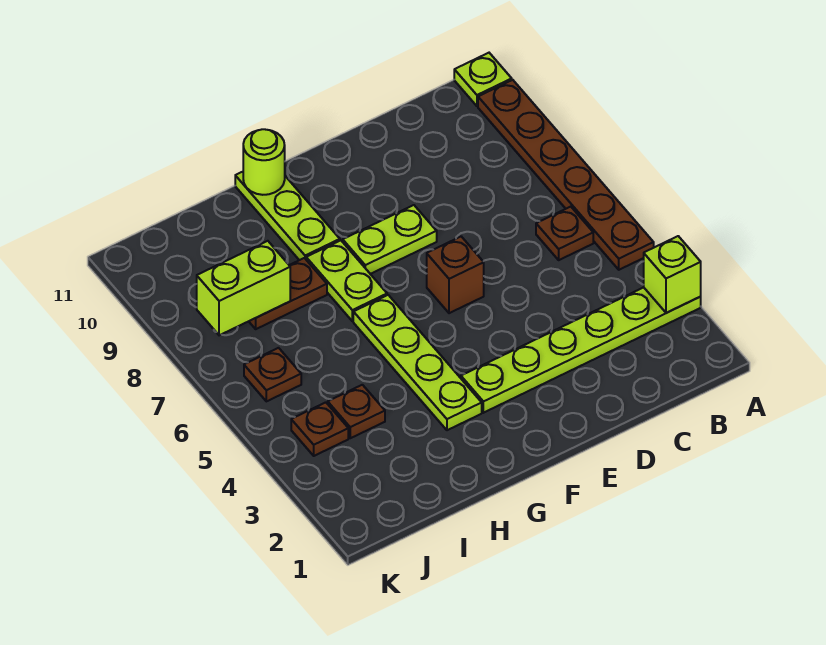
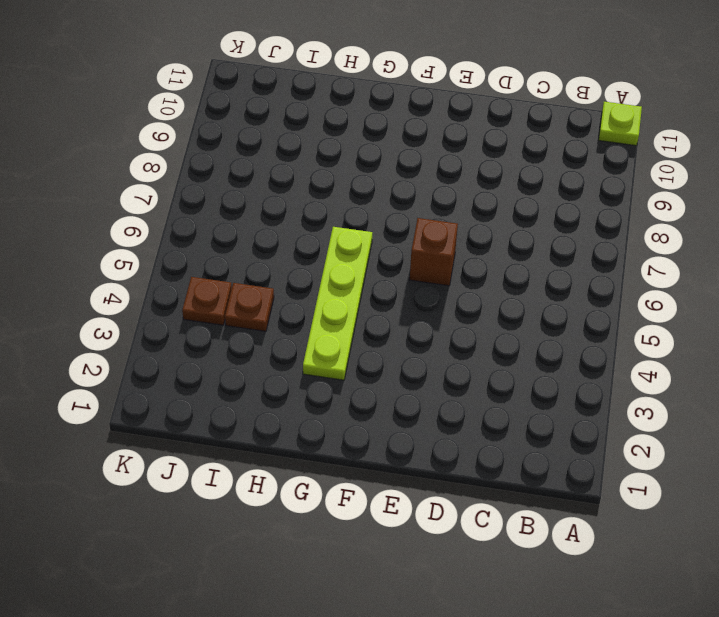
none -> lime 1x6 plate [461,287,701,413]
none -> brown 1x6 plate [478,80,654,270]
none -> brown 1x1 plate [536,207,593,260]

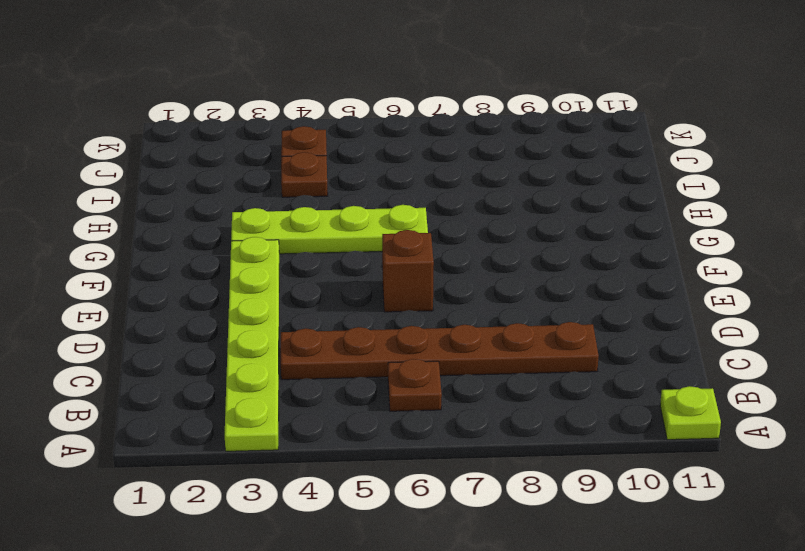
brown 1x6 plate [281,322,598,380] -> brown 1x6 plate moved to [478,80,654,270]
none -> lime 1x2 plate [343,205,437,274]
none -> lime 1x2 plate [306,240,387,321]
none -> lime 1x3 plate [235,172,340,260]

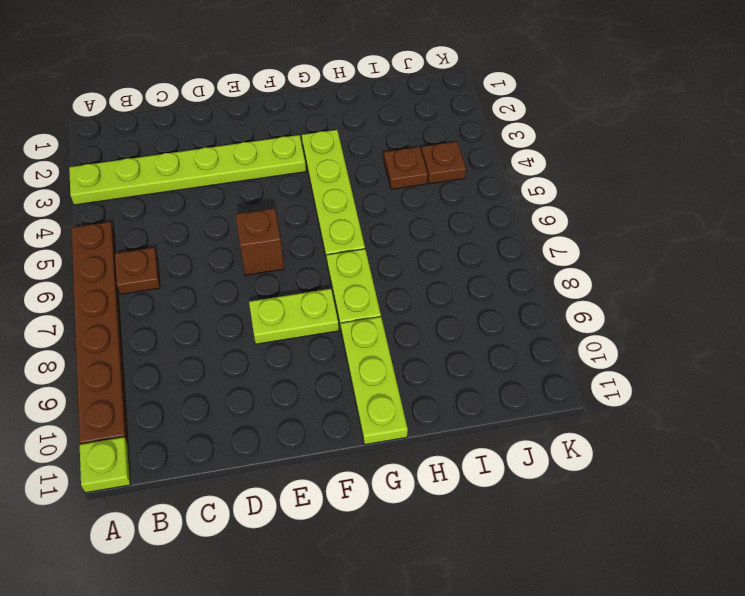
none -> brown 1x2 plate [249,258,327,329]
none -> brown 1x1 plate [244,348,301,401]
none -> lime 1x1 brick [644,236,701,313]

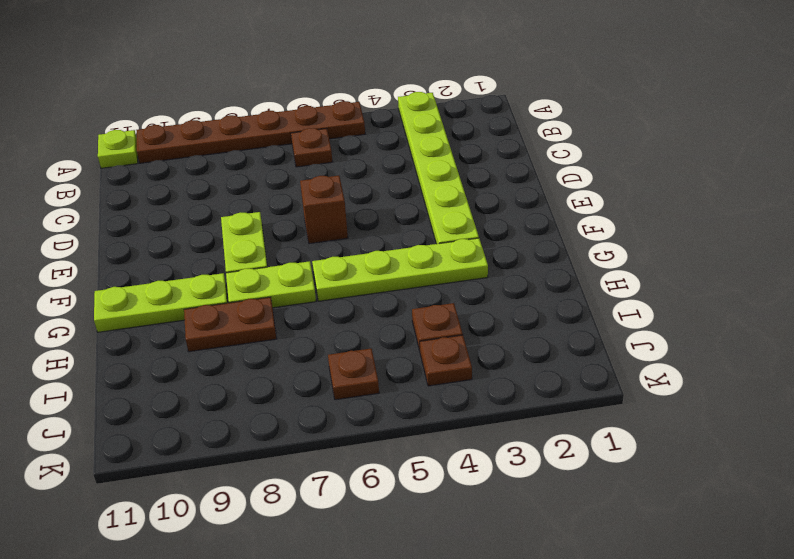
brown 1x2 plate [184,297,276,352] -> brown 1x2 plate turned to [249,258,327,329]
none -> lime 1x1 brick [644,236,701,313]
none -> lime 1x1 round brick [243,129,285,195]
none -> lime 1x2 brick [197,241,290,335]

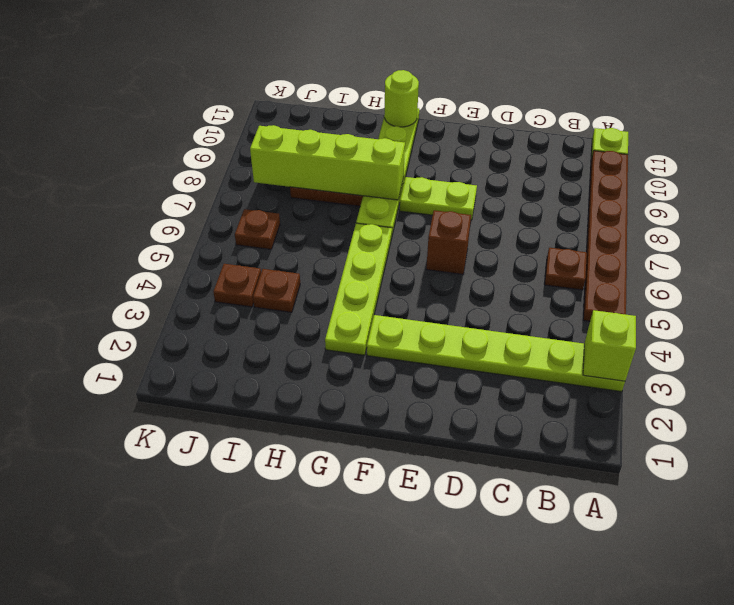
lime 1x4 brick [250,125,405,200] -> lime 1x2 brick [197,241,290,335]

